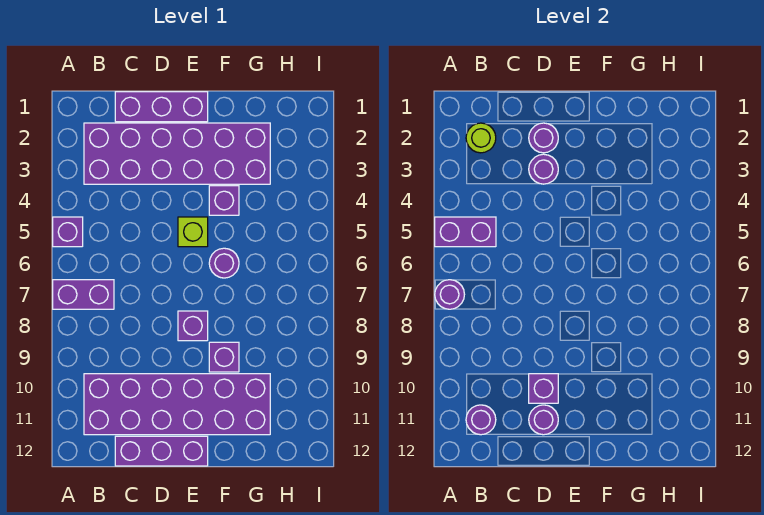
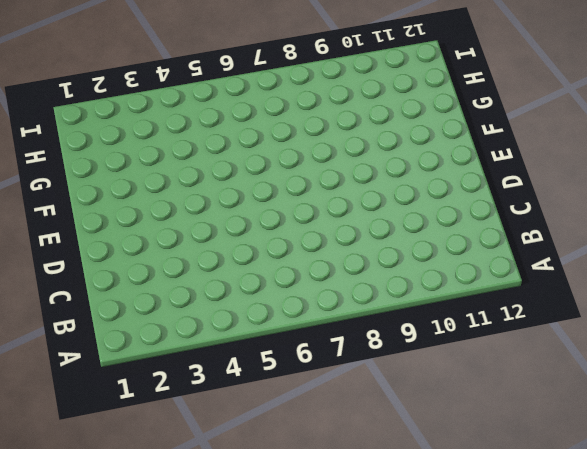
none -> purple 1x1 brick [53,217,83,247]
none -> purple 1x2 brick [53,280,114,309]
none -> purple 2x6 brick [84,123,270,184]

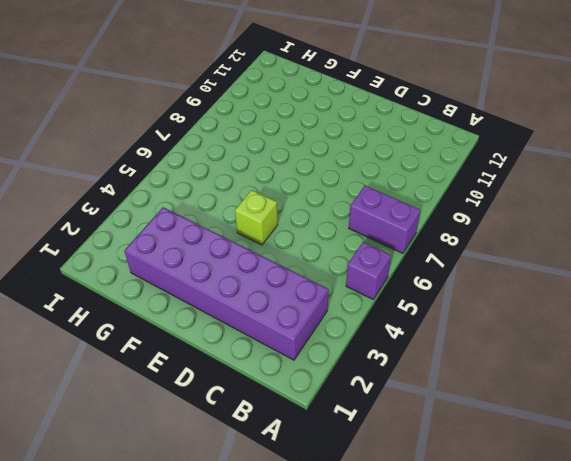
none -> purple 2x6 brick [84,374,270,435]
none -> purple 1x3 brick [115,92,208,122]
none -> purple 1x3 brick [115,436,208,466]

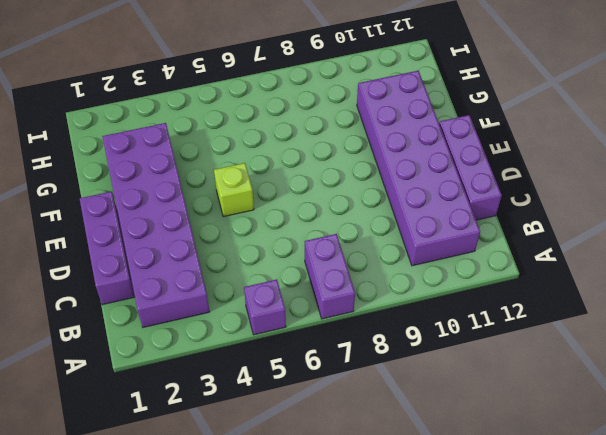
none -> purple 1x1 brick [178,311,208,341]
none -> purple 1x1 brick [209,186,239,215]
none -> purple 1x1 round brick [209,248,239,278]

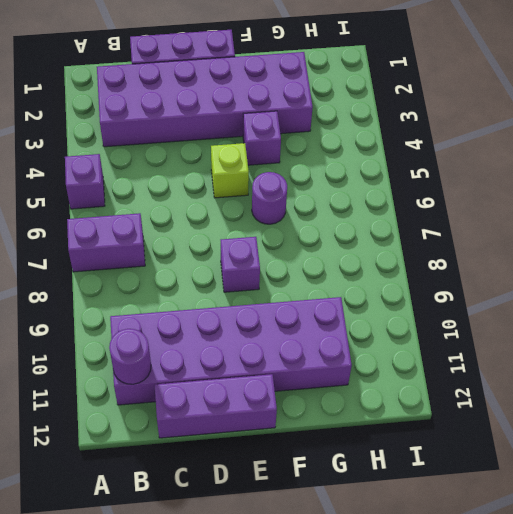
none -> purple 1x1 brick [209,342,239,372]
none -> purple 1x2 brick [435,217,496,247]
none -> purple 1x1 round brick [435,280,464,309]

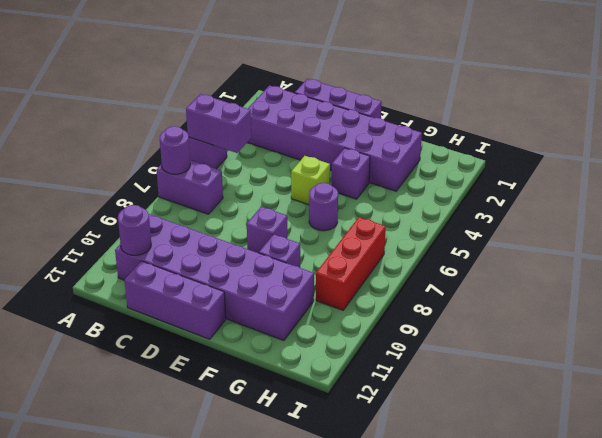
red 1x3 brick [316,217,386,310] -> none
none -> lime 1x1 round brick [466,123,496,153]
none -> purple 1x1 round brick [529,123,558,153]
none -> purple 1x1 round brick [529,154,558,184]

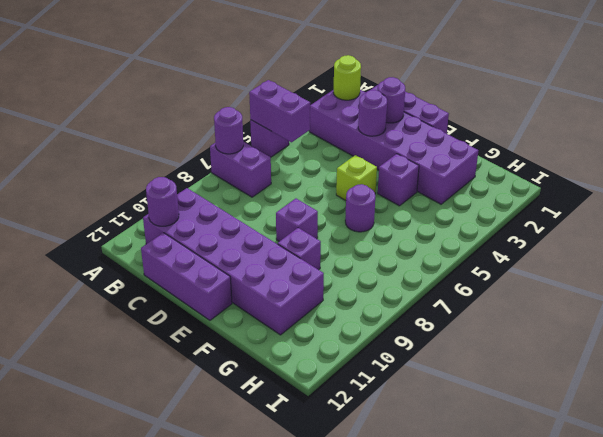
none -> purple 1x1 brick [529,374,558,403]
none -> purple 1x1 round brick [529,405,558,435]

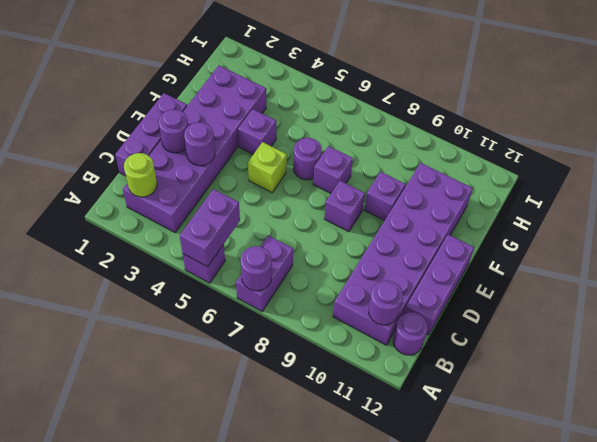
purple 1x1 round brick [393,312,428,355] -> purple 1x1 round brick moved to [529,405,558,435]
purple 1x1 brick [313,146,353,193] -> purple 1x1 brick moved to [529,374,558,403]

